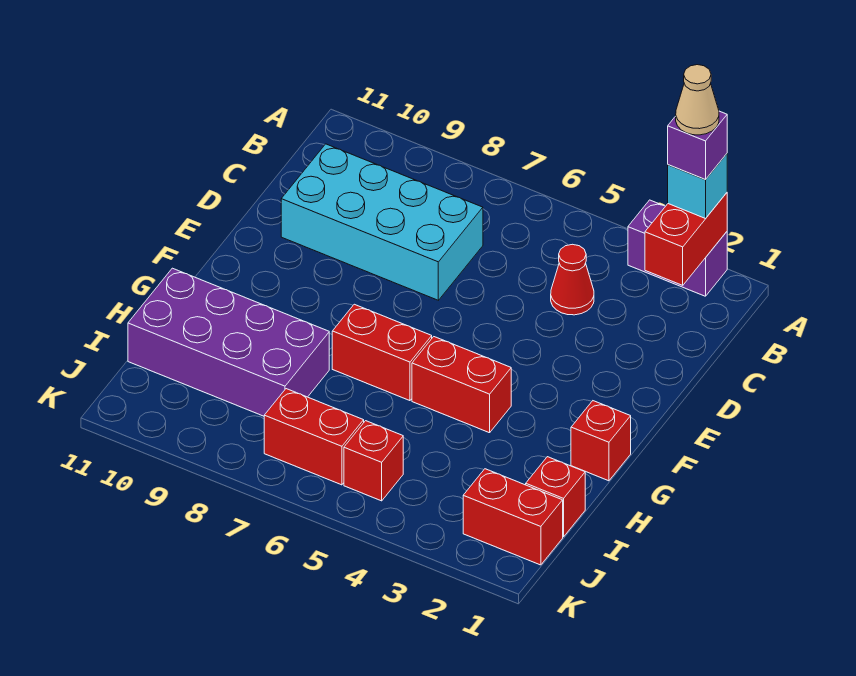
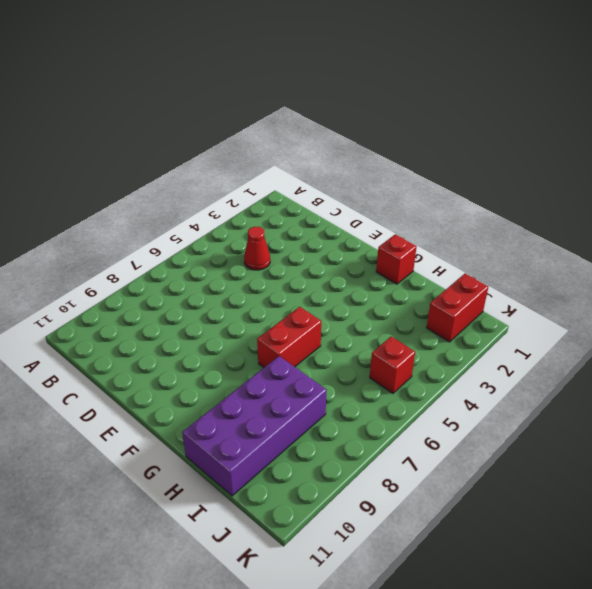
none -> purple 1x2 brick [628,200,727,296]
none -> cyan 2x4 brick [281,144,483,300]
none -> red 1x2 brick [412,337,511,433]

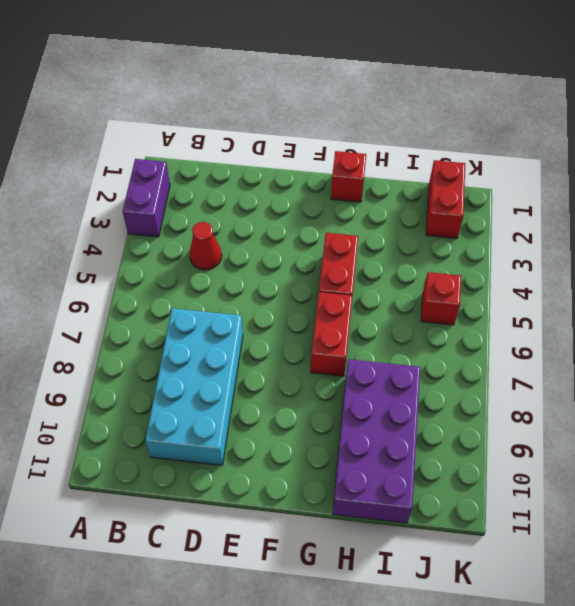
none -> red 1x1 brick [526,457,585,537]
none -> red 1x2 brick [264,389,364,485]
none -> red 1x2 brick [645,193,727,285]

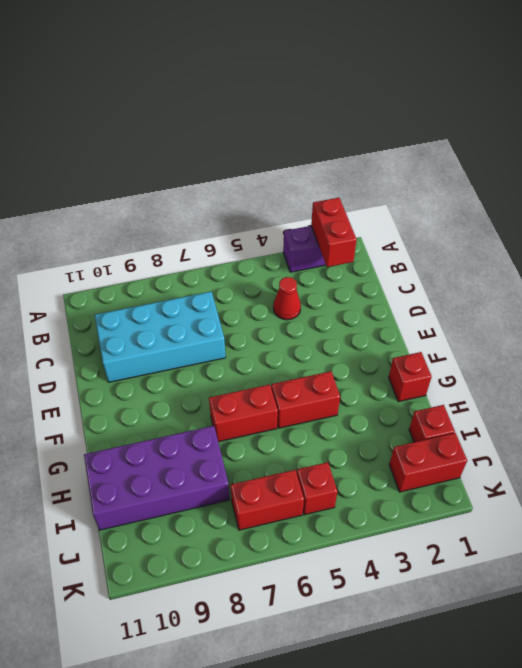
none -> cyan 1x1 brick [668,154,727,218]
none -> purple 1x1 brick [668,111,727,180]
none -> tan 1x1 cone [676,65,719,135]

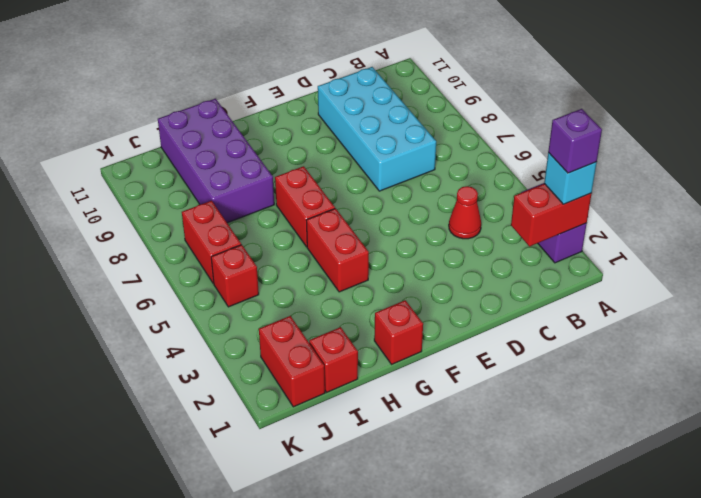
none -> tan 1x1 cone [676,65,719,135]

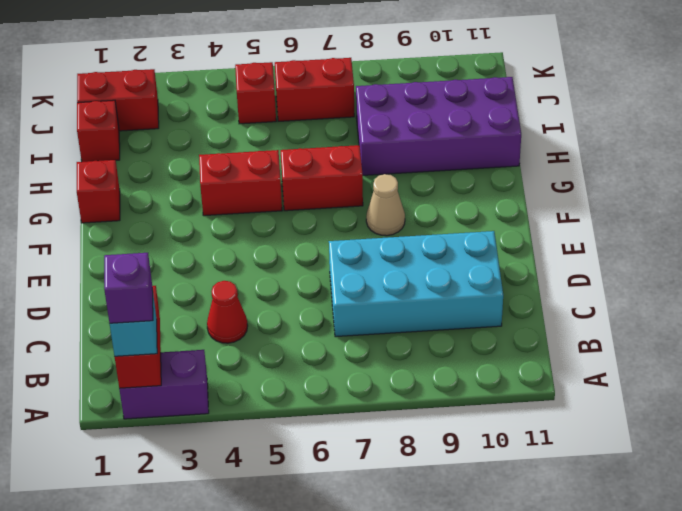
tan 1x1 cone [366,174,405,236] -> tan 1x1 cone moved to [676,65,719,135]

